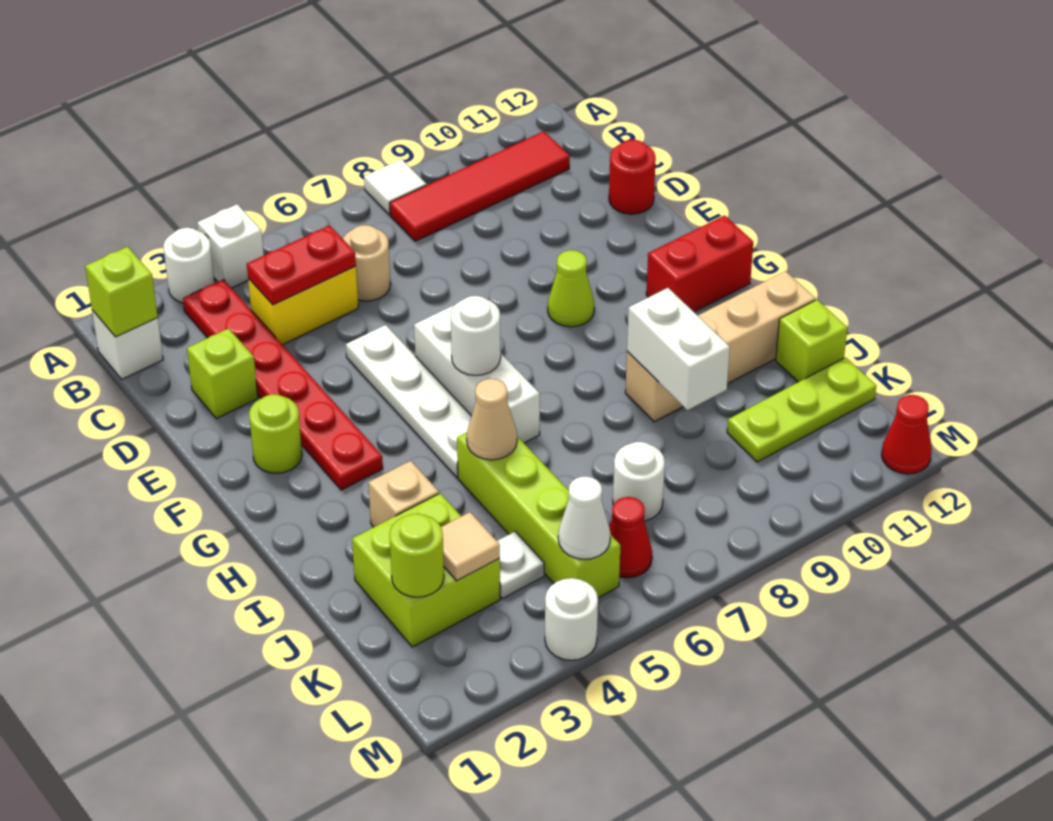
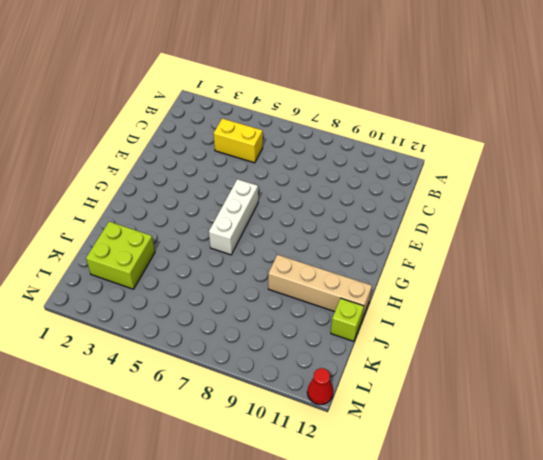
none -> white 1x1 round brick [163,228,214,303]
none -> white 1x1 brick [197,204,264,288]
none -> white 1x1 tile [364,159,426,215]
none -> white 1x1 brick [92,310,163,379]

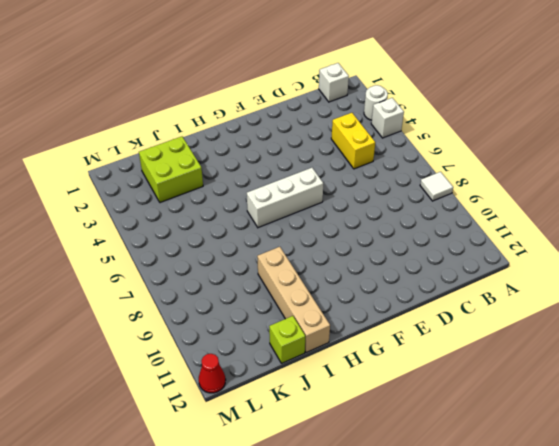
none -> red 1x6 plate [183,279,383,490]
none -> red 1x4 tile [390,131,570,241]
none -> tan 1x1 round brick [343,225,391,301]
none -> lime 1x1 brick [187,328,258,418]

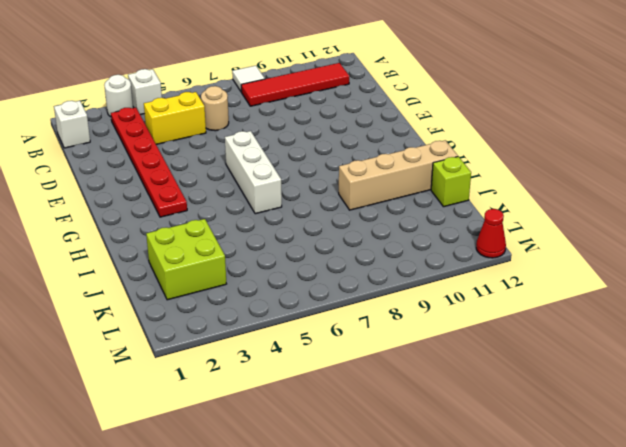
none -> lime 1x1 brick [187,328,258,418]
none -> red 1x1 round brick [609,140,656,214]
none -> white 1x4 plate [346,325,471,477]
none -> lime 1x1 round brick [249,394,302,473]

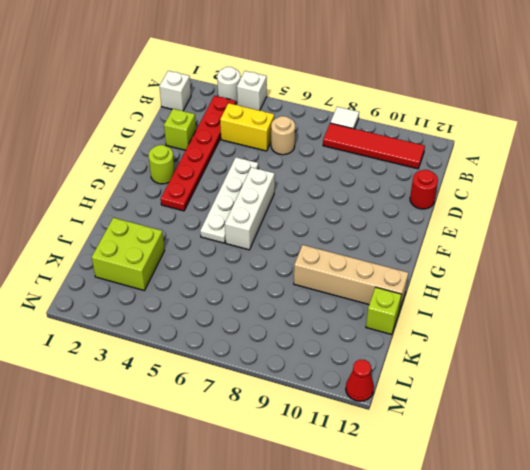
none -> lime 1x1 cone [548,250,594,327]
none -> red 1x2 brick [646,215,753,312]
none -> tan 1x1 brick [368,461,439,527]
none -> lime 1x4 brick [457,432,621,598]

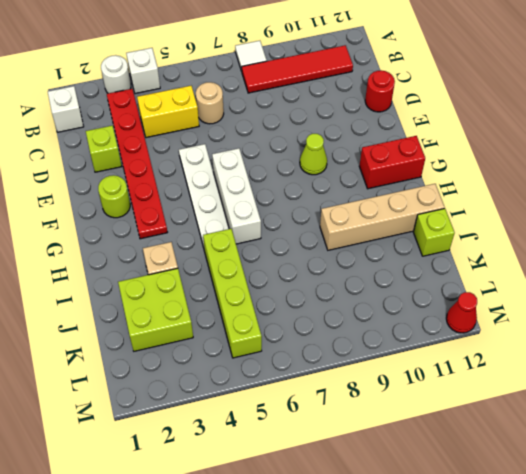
none -> white 1x1 plate [497,532,544,599]
none -> white 1x1 round brick [613,442,665,521]
none -> lime 1x3 plate [727,357,876,462]
none -> red 1x1 cone [609,497,652,578]

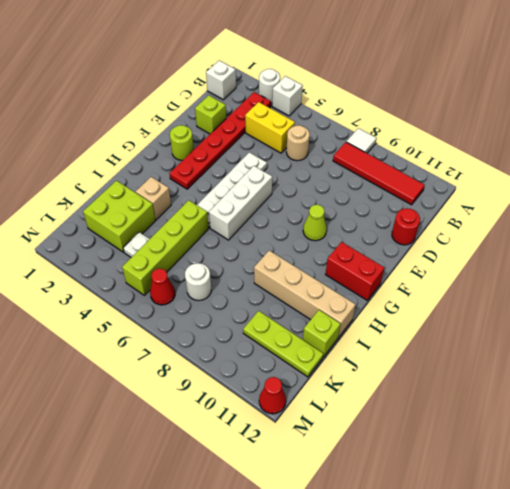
none -> white 1x1 round brick [545,578,598,660]
none -> lime 1x1 brick [85,247,158,337]
none -> red 1x2 plate [247,225,356,305]
none -> white 1x1 round brick [451,296,501,375]

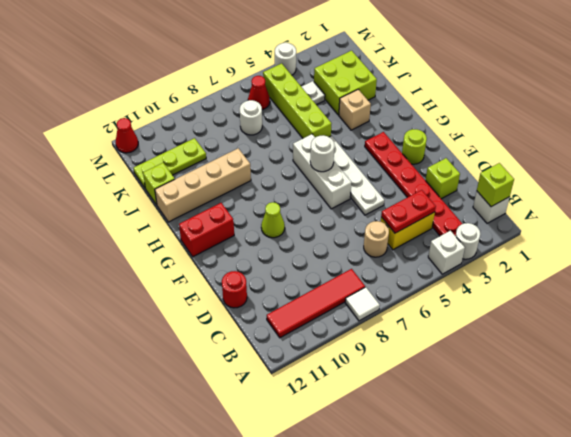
none -> tan 1x1 cone [467,379,517,460]
none -> white 1x2 brick [627,288,730,410]
none -> lime 1x1 round brick [390,514,444,597]
none -> tan 1x1 tile [441,512,500,581]

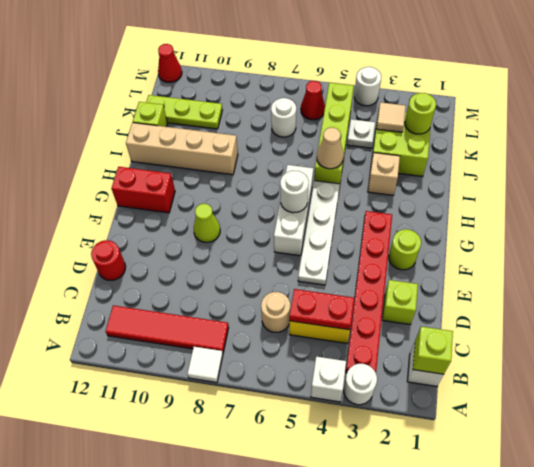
none -> white 1x2 brick [627,288,730,410]
none -> white 1x1 cone [558,476,610,559]

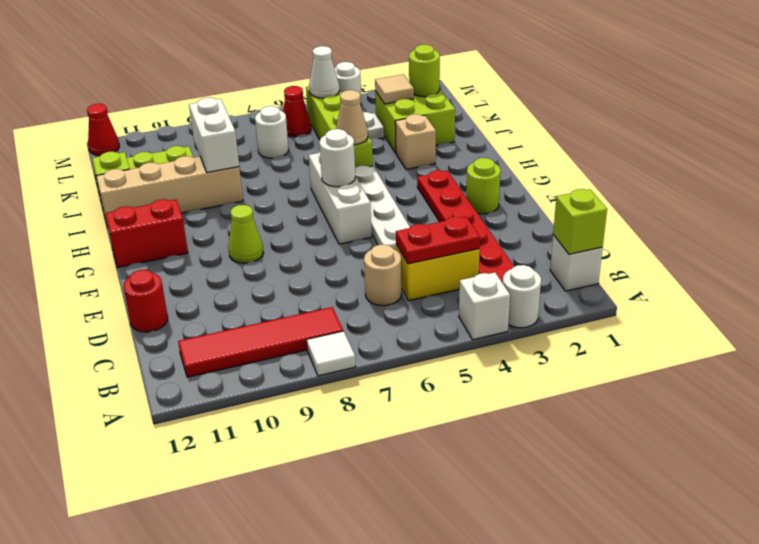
none -> lime 1x1 brick [187,328,258,418]

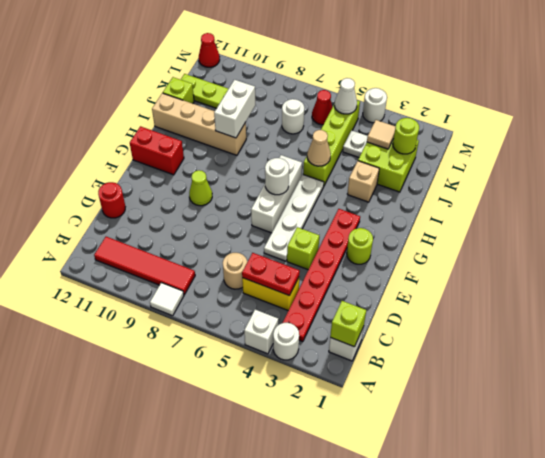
lime 1x1 brick [287,227,319,270] -> lime 1x1 brick moved to [187,328,258,418]

